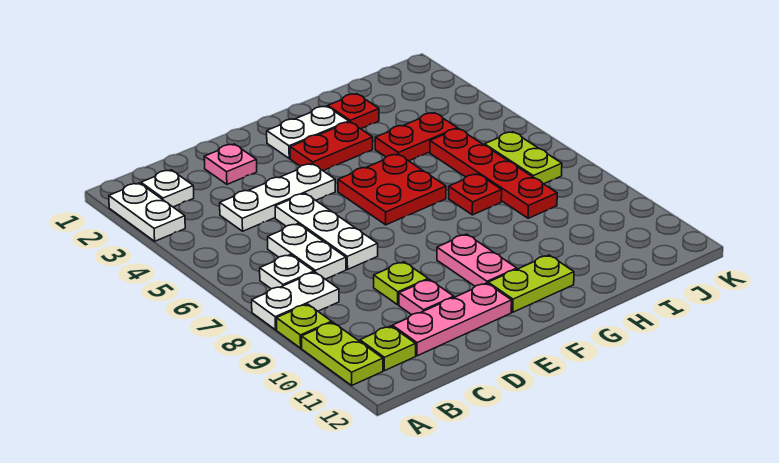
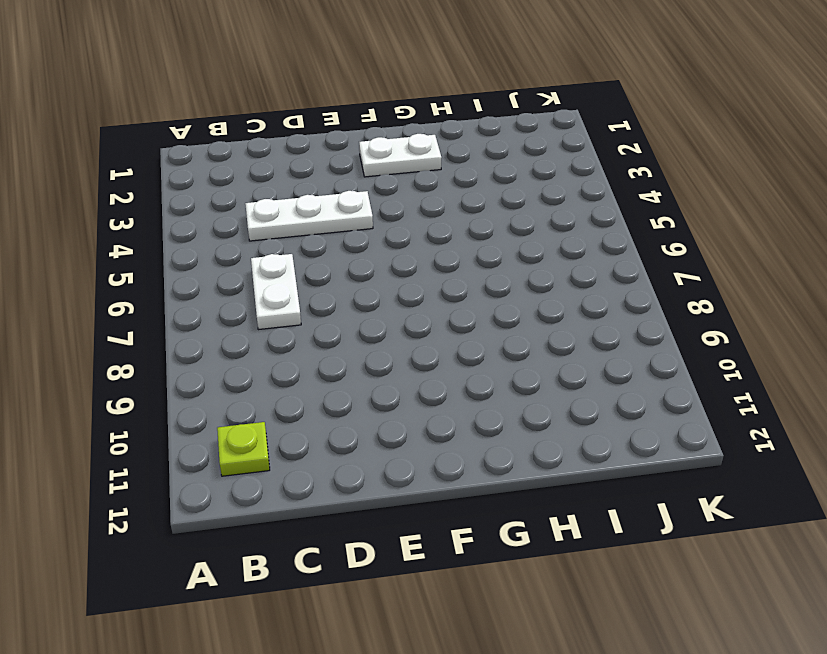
none -> white 1x2 plate [109,183,185,241]
none -> white 1x2 plate [252,272,339,330]
none -> lime 1x1 plate [276,304,332,348]

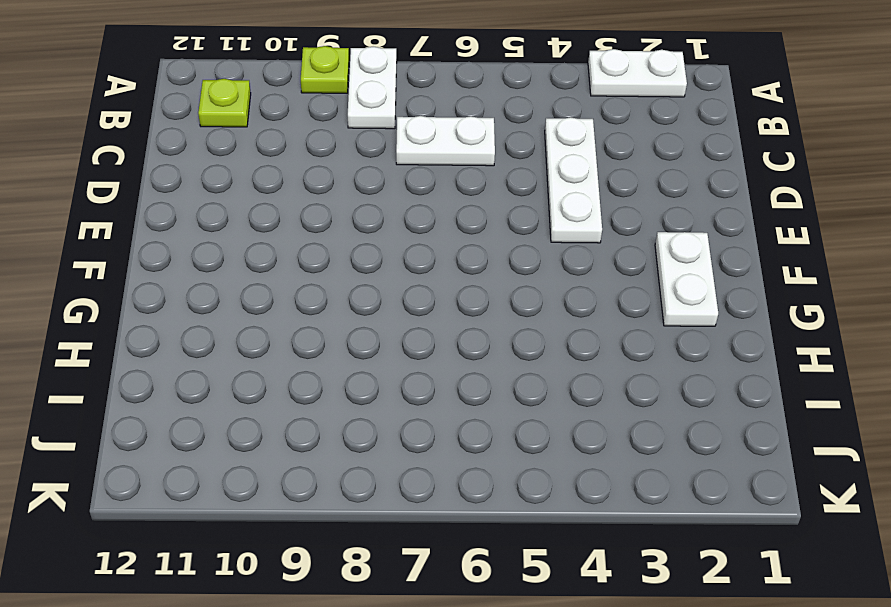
none -> lime 1x2 plate [302,322,383,385]
none -> white 1x1 plate [141,170,194,207]
none -> white 1x1 plate [260,255,314,289]

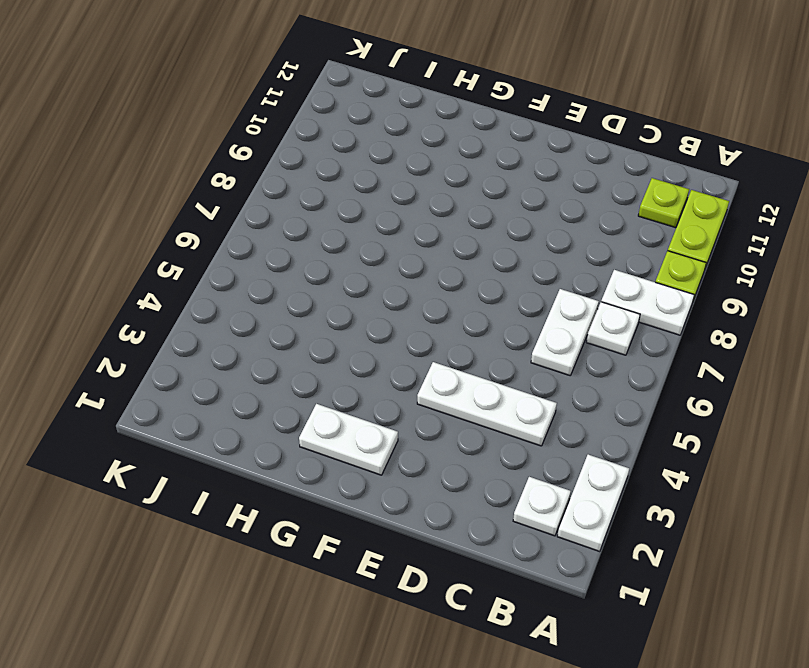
none -> pink 1x3 plate [392,283,512,356]
none -> pink 1x1 plate [204,144,257,184]
none -> white 1x3 plate [275,193,378,269]

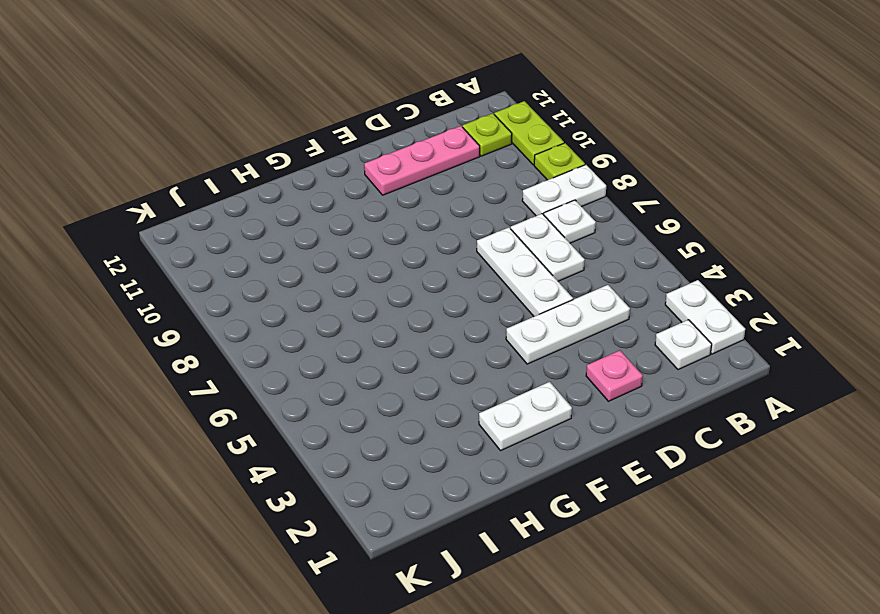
none -> lime 1x1 plate [374,262,428,305]
none -> pink 1x1 plate [399,279,454,315]
none -> red 1x2 plate [290,122,373,171]

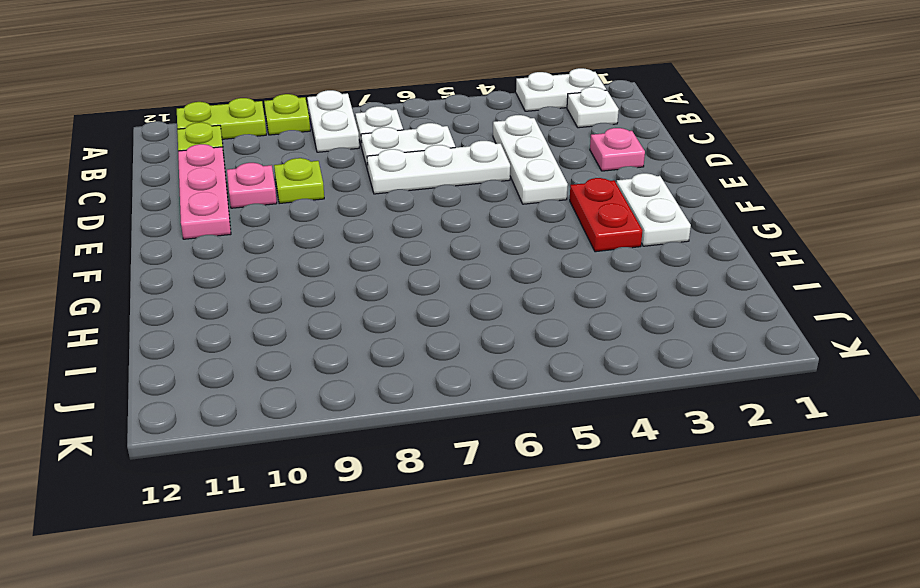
none -> red 2x2 plate [338,154,446,225]
none -> pink 1x2 plate [437,234,517,286]
none -> lime 1x2 plate [488,255,574,312]

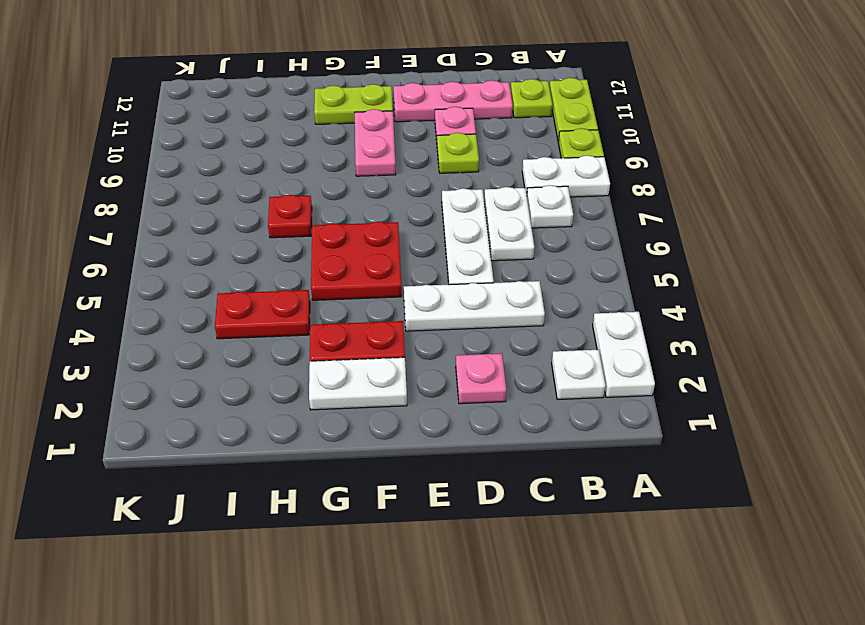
none -> red 1x1 plate [328,94,379,129]
none -> red 1x4 plate [430,129,557,218]
none -> lime 1x2 plate [485,132,562,184]

